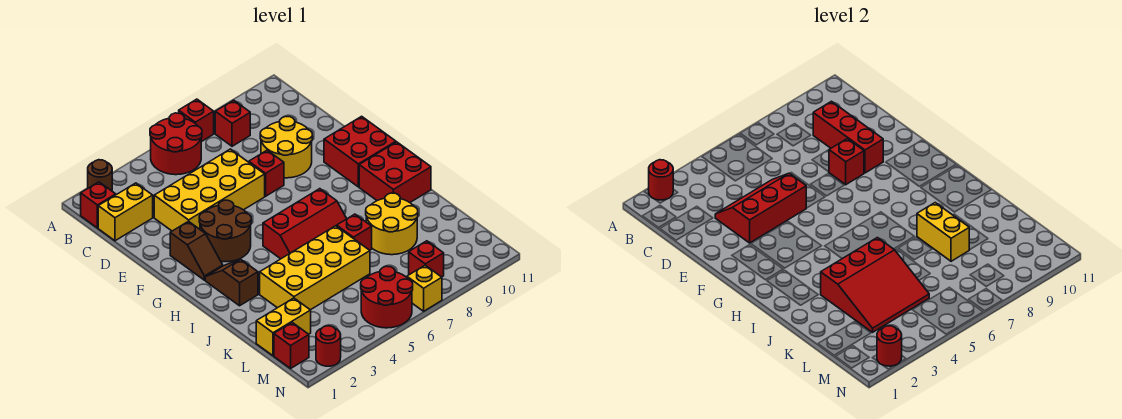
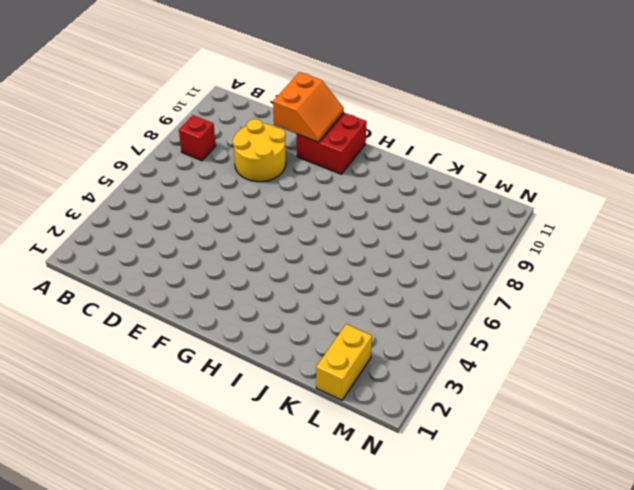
orange 2x2 slope [273,72,344,142] -> none
none -> brown 1x1 round brick [88,160,112,191]
none -> red 2x2 round brick [150,113,202,175]
none -> red 1x1 brick [179,99,214,142]
none -> red 1x1 brick [81,182,116,228]

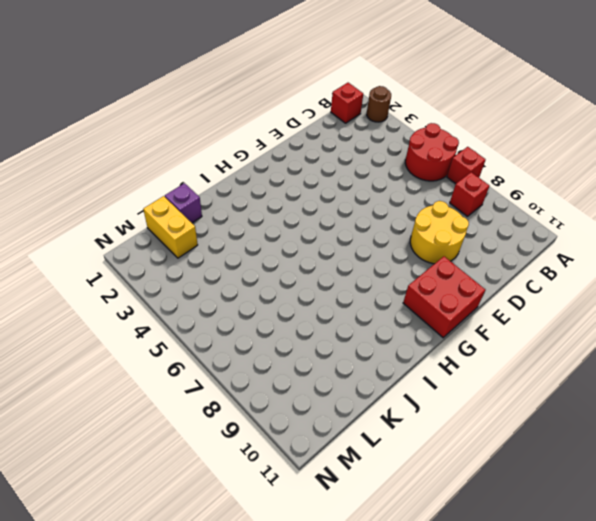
purple 1x1 brick [165,183,202,223] -> none
none -> yellow 1x2 brick [98,183,153,241]
none -> yellow 2x4 brick [154,149,265,231]
none -> red 1x1 brick [249,150,284,196]
none -> brown 1x2 slope [170,221,223,280]

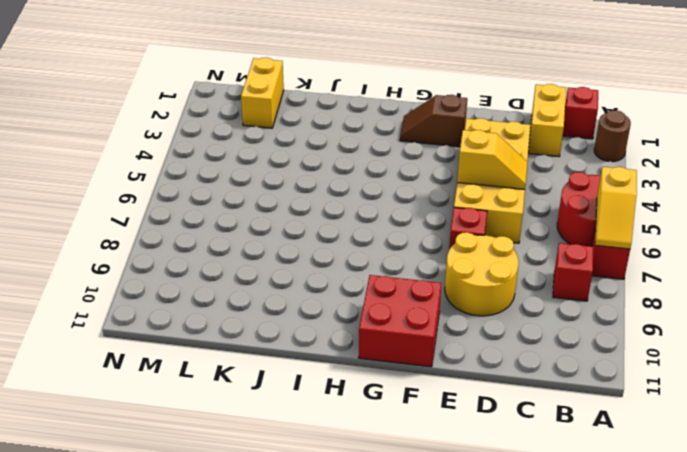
yellow 1x2 slope [595,167,637,249] -> none
yellow 1x2 slope [457,130,528,189] -> red 2x3 slope [715,173,806,243]
none -> brown 2x2 round brick [199,200,251,262]
none -> brown 1x2 slope [205,259,258,306]
none -> red 2x3 slope [263,189,347,259]
none -> red 2x2 brick [359,142,431,203]

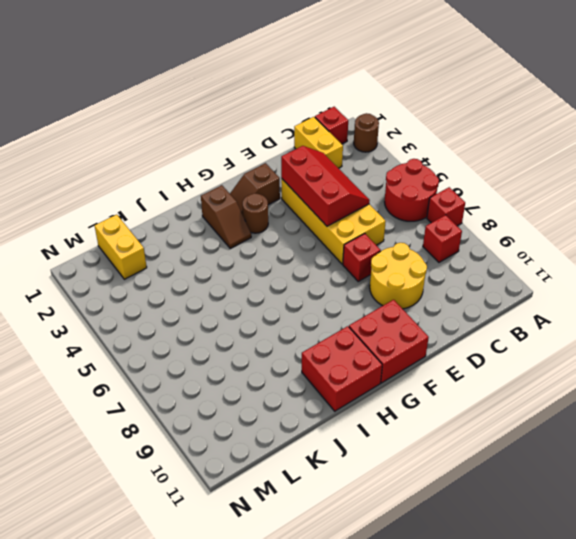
brown 1x1 round brick [243,193,268,233] -> brown 2x2 round brick [199,200,251,262]
brown 1x2 slope [201,185,251,248] -> brown 1x2 slope turned to [205,259,258,306]
none -> red 2x3 slope [263,189,347,259]
none -> yellow 2x4 brick [260,226,370,310]
none -> red 1x1 brick [337,214,372,250]
none -> yellow 2x2 round brick [366,193,418,255]

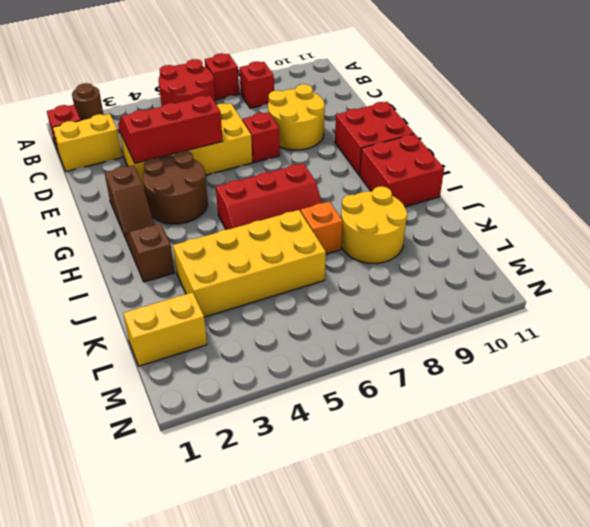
orange 1x1 brick [301,201,343,254] -> red 1x1 brick [337,214,372,250]
none -> red 1x1 brick [274,323,309,368]
none -> red 2x2 round brick [361,266,413,328]
none -> red 1x1 brick [409,241,444,277]
none -> red 1x1 round brick [316,326,341,366]

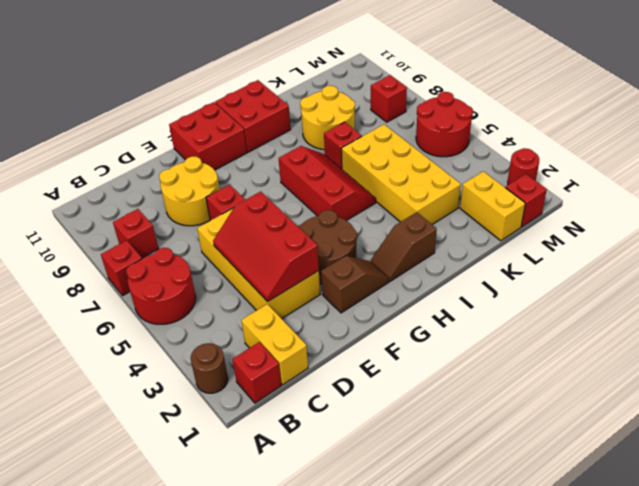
none -> yellow 1x1 brick [407,265,442,311]
none -> red 1x1 round brick [649,160,673,200]
none -> red 1x3 brick [813,101,883,173]
none -> red 1x1 brick [829,139,864,185]

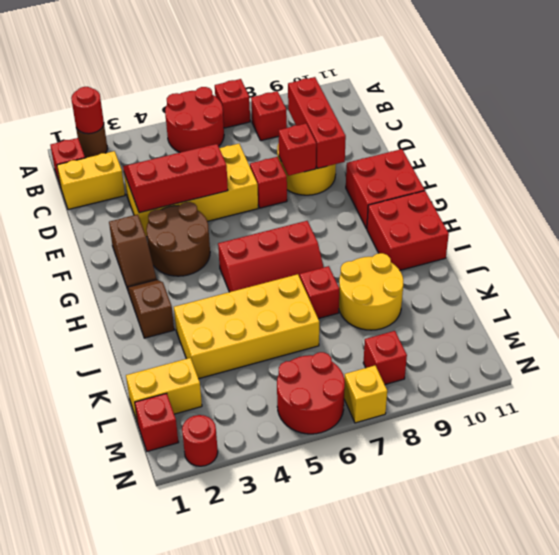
none -> red 3x3 slope [821,238,929,332]
none -> yellow 1x2 brick [917,203,969,261]
none -> red 1x1 round brick [877,326,902,366]

